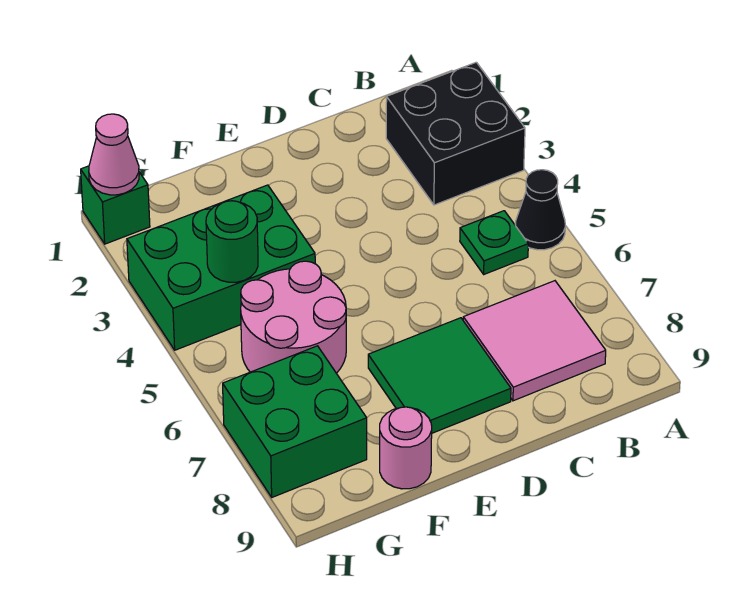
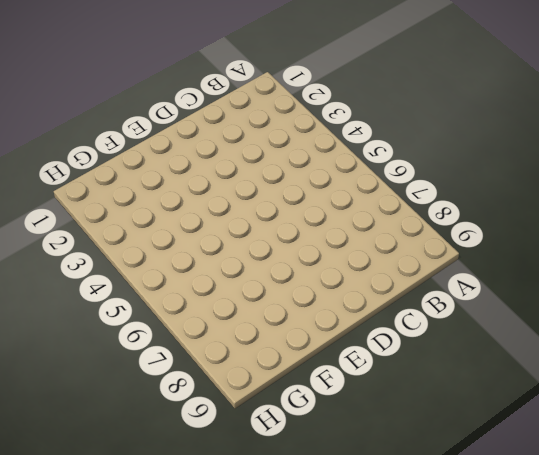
none -> black 2x2 brick [386,62,525,205]
none -> black 1x1 cone [515,170,565,250]
none -> green 1x1 plate [460,211,528,274]

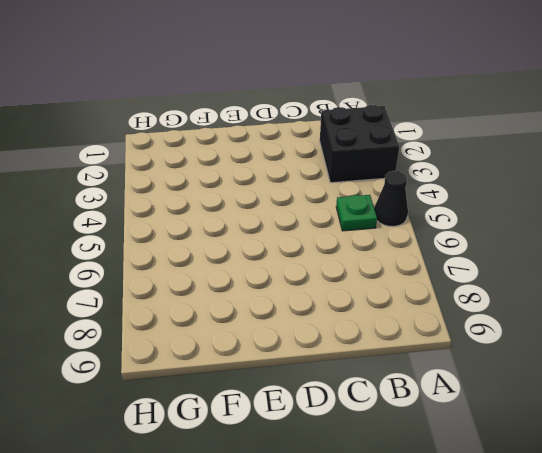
none -> pink 2x2 tile [463,281,606,401]
none -> green 2x2 tile [368,318,511,433]
none -> green 2x3 brick [127,185,315,350]

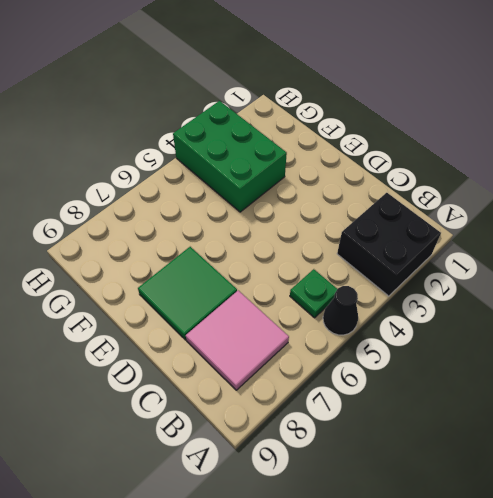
none -> pink 2x2 round brick [241,261,346,373]
none -> pink 1x1 round brick [380,407,432,489]
none -> green 2x2 brick [223,346,367,497]

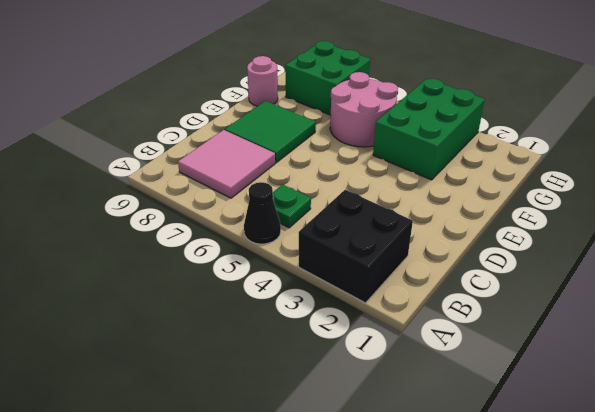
none -> green 1x1 brick [81,166,150,244]
none -> green 1x1 round brick [206,201,258,282]
none -> pink 1x1 cone [89,114,139,195]

